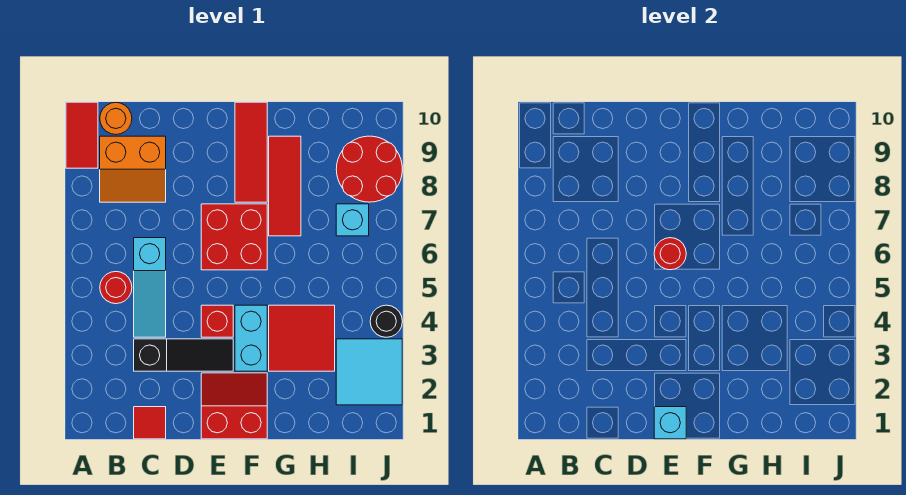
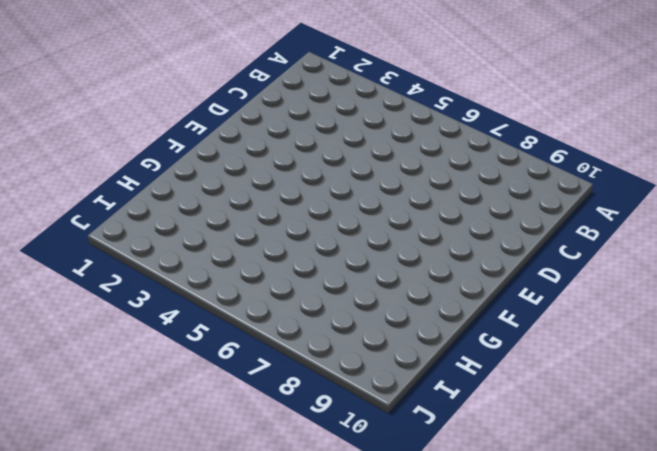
none -> red 1x2 tile [66,102,98,168]
none -> red 1x1 round brick [100,272,132,304]
none -> orange 2x2 slope [100,136,166,202]

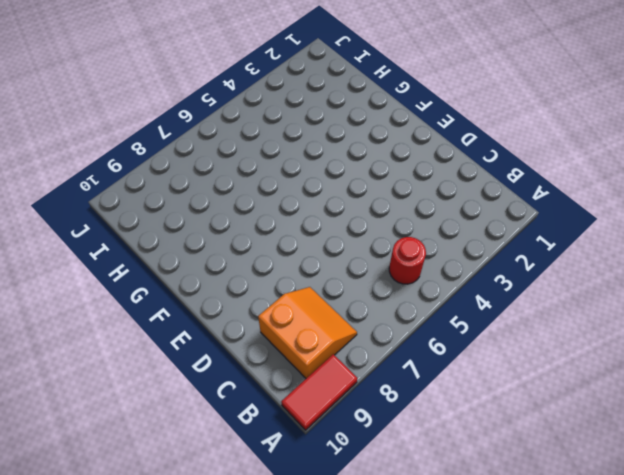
none -> orange 1x1 round brick [100,102,132,135]
none -> red 1x1 tile [134,407,166,439]
none -> black 1x3 slope [134,339,233,371]

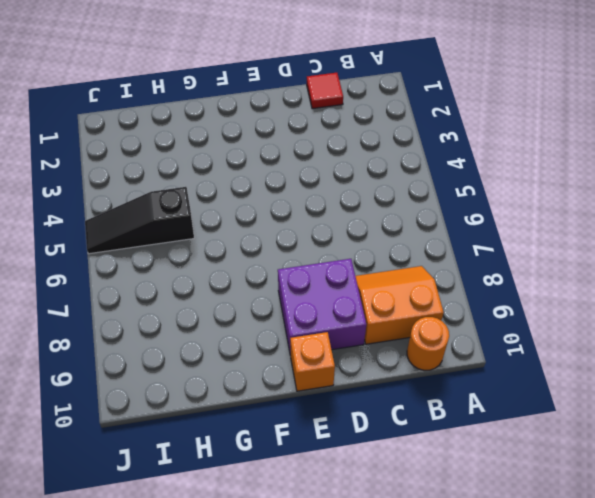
purple 2x2 brick [278,259,366,356] -> none
orange 1x1 brick [290,332,335,391] -> none
black 1x3 slope [85,187,194,254] -> black 1x3 slope moved to [134,339,233,371]
none -> red 1x2 tile [66,102,98,168]
none -> red 1x1 round brick [100,272,132,304]
none -> cyan 1x3 slope [134,238,166,337]

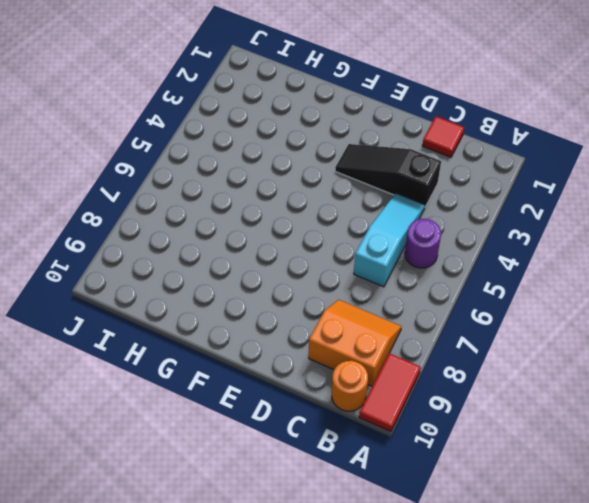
purple 1x1 round brick [405,219,441,268] -> red 1x1 round brick [100,272,132,304]
none -> red 2x2 slope [201,373,267,439]
none -> red 1x1 brick [201,305,233,337]
none -> red 2x2 brick [201,204,267,270]

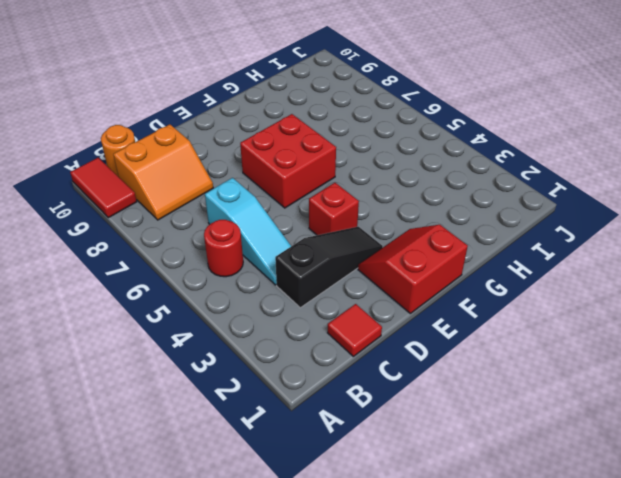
none -> cyan 1x2 brick [235,305,267,371]
none -> red 1x3 tile [235,102,267,202]
none -> red 2x2 tile [269,305,335,371]

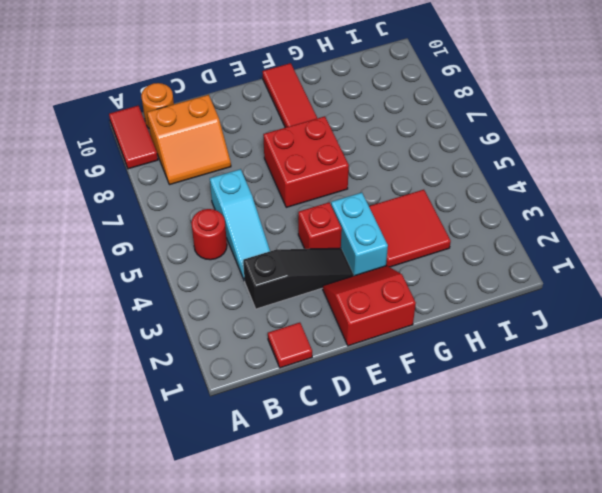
none -> red 1x3 tile [269,136,301,236]
none -> cyan 2x2 tile [336,339,402,405]
none -> cyan 1x1 brick [336,204,369,236]

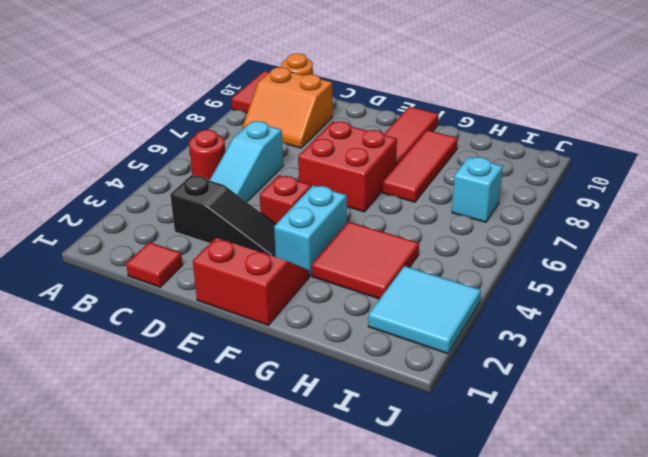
none -> red 2x2 round brick [336,136,402,202]
none -> black 1x1 round brick [370,305,402,337]
none -> cyan 1x1 brick [654,407,686,439]

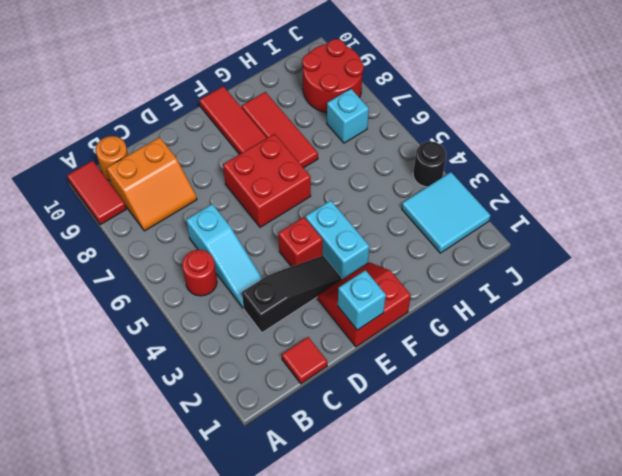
none -> red 2x2 tile [269,305,335,371]
none -> red 1x1 round brick [654,238,686,270]

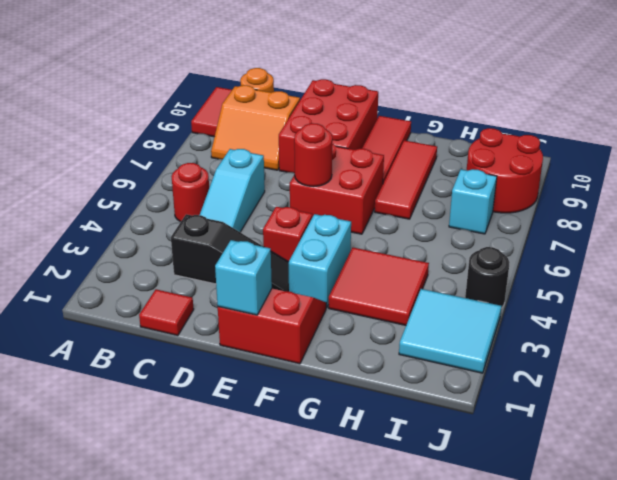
red 2x3 brick [279,79,378,173] -> none

